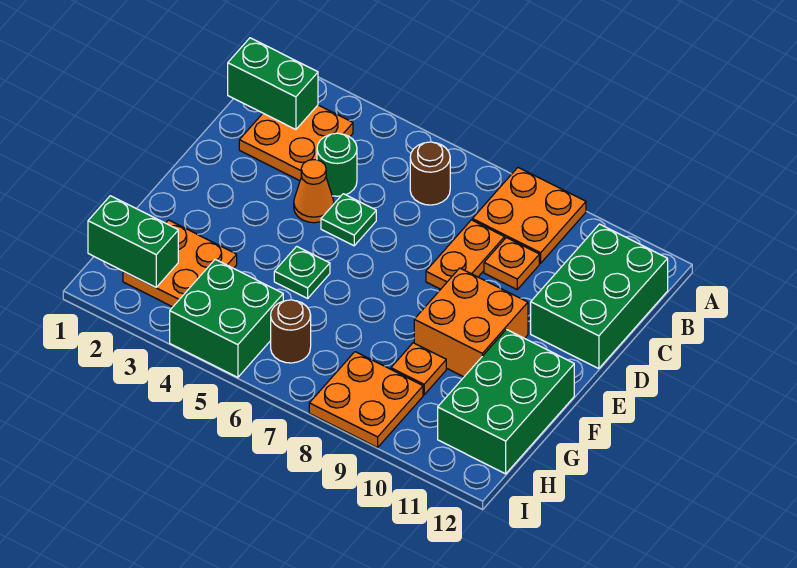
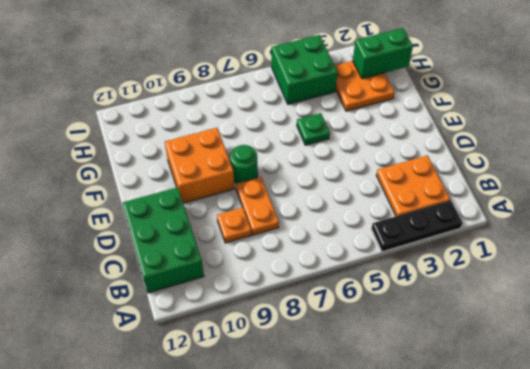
black 1x3 plate [372,200,463,252] -> none
green 1x1 round brick [230,145,258,184] -> green 1x1 round brick moved to [317,133,357,196]
none -> orange 2x2 plate [472,168,586,263]
none -> brown 1x1 round brick [410,142,450,205]
none -> orange 1x1 cone [294,160,334,223]

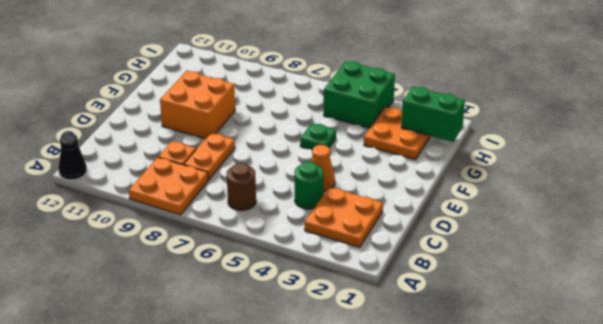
black 1x1 cone [58,134,87,180] -> none
none -> green 2x3 brick [531,224,668,369]
none -> green 1x1 plate [321,194,376,246]
none -> green 2x3 brick [438,329,574,474]

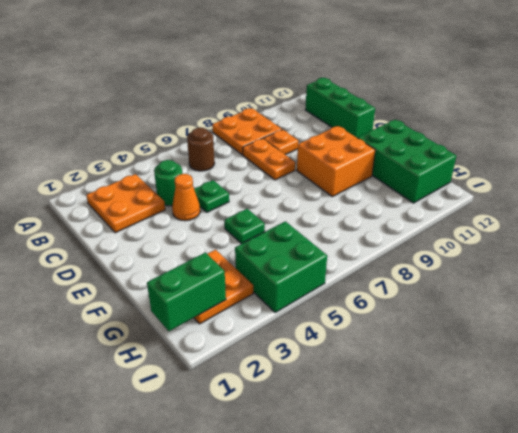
green 1x3 brick [305,78,375,138] -> green 2x3 brick [531,224,668,369]
none -> orange 1x1 plate [391,343,446,395]
none -> brown 1x1 round brick [271,300,311,363]
none -> orange 2x2 plate [309,352,423,448]

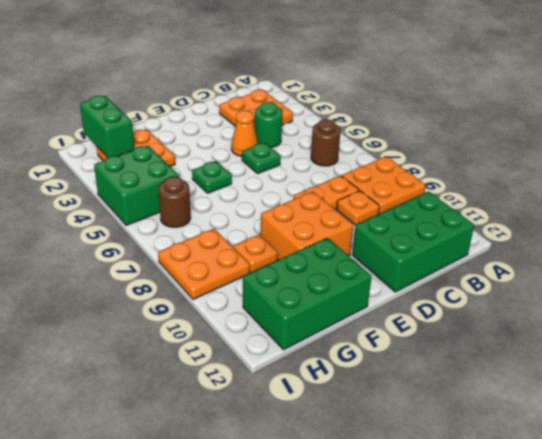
none -> green 1x2 brick [228,38,318,130]

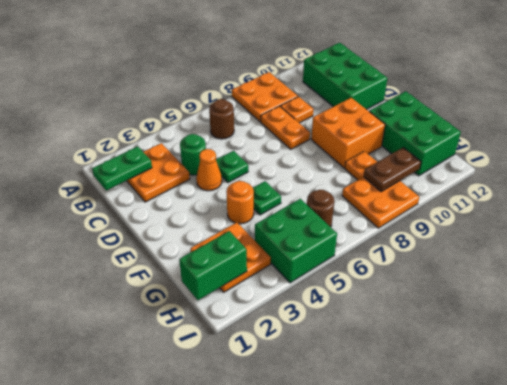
green 1x2 plate [92,146,152,191] -> green 1x2 brick [228,38,318,130]
orange 1x1 round brick [226,181,254,224] -> none
brown 1x2 plate [364,148,421,191] -> none

